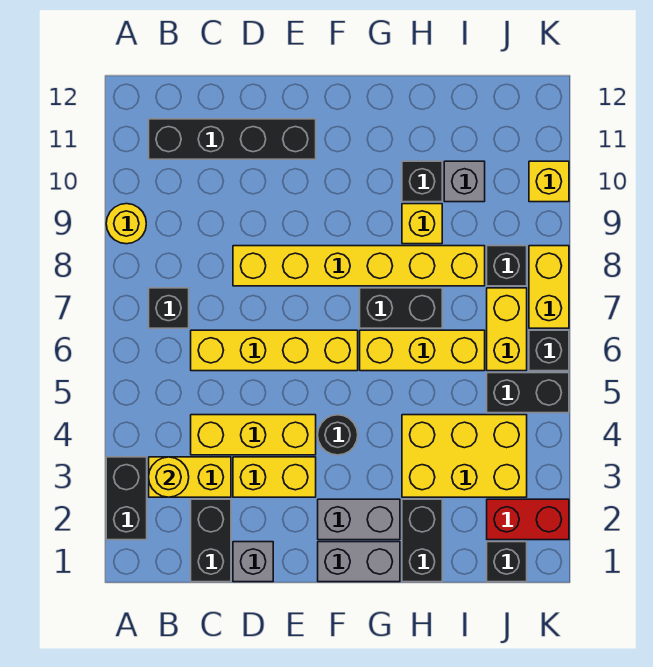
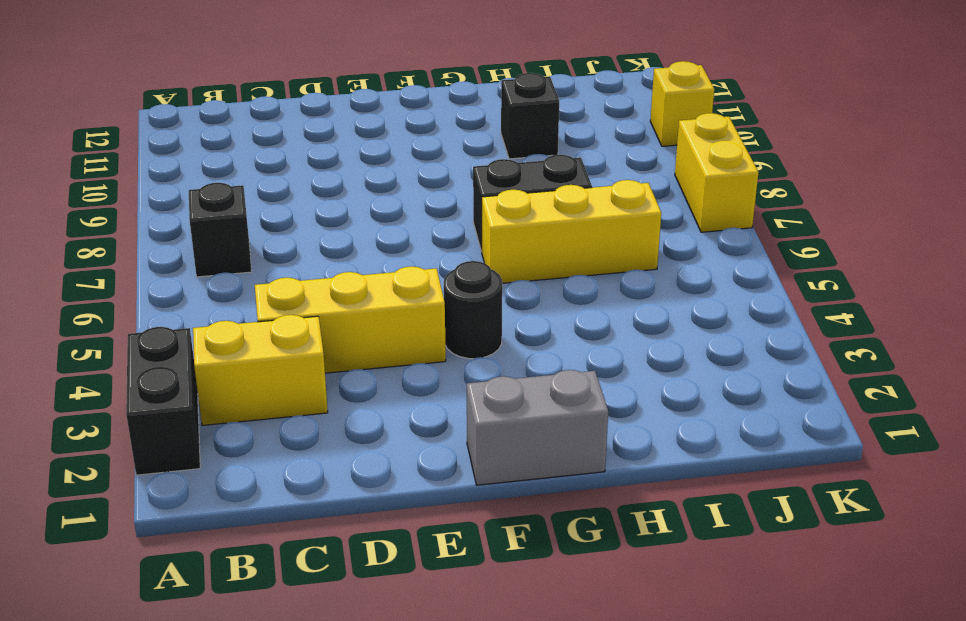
none -> yellow 1x1 round brick [106,204,146,244]
none -> black 1x4 brick [149,119,316,159]
none -> black 1x2 brick [191,499,231,582]
none -> yellow 1x4 brick [191,330,358,371]

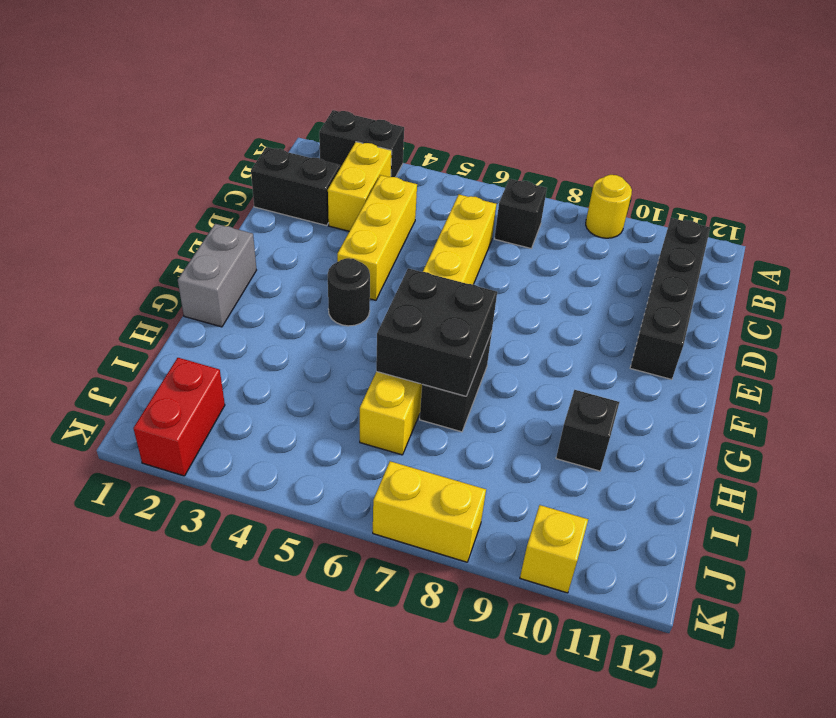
black 2x2 brick [376,268,497,396] -> none
none -> grey 1x1 brick [233,542,273,582]
none -> yellow 1x2 brick [233,457,316,497]
none -> yellow 1x6 brick [233,246,485,286]
none -> grey 1x2 brick [318,499,400,540]

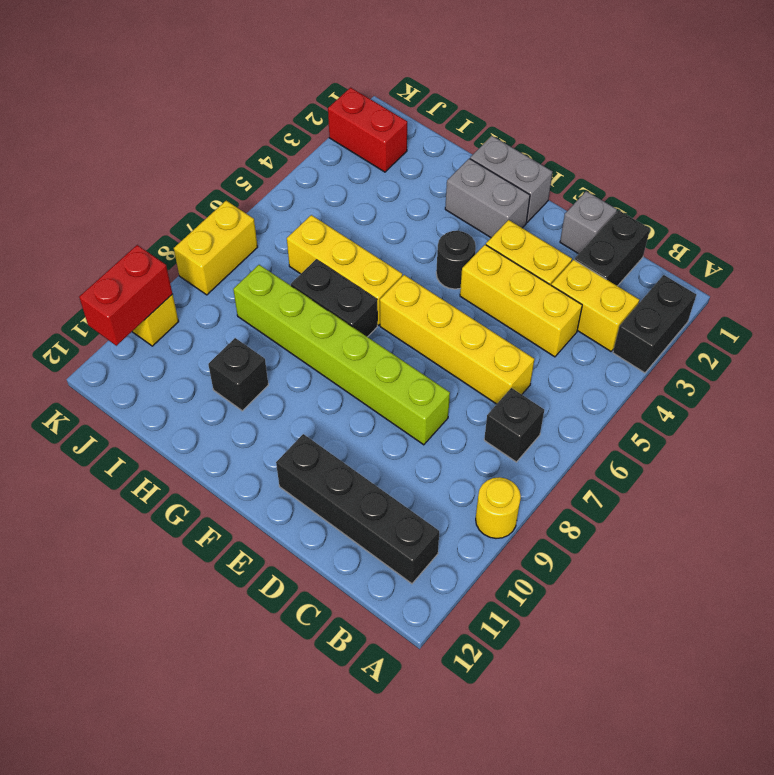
lime 1x6 brick [233,265,450,445] -> yellow 1x6 brick [233,246,485,286]
red 1x2 brick [79,245,172,346] -> none
none -> black 1x2 brick [402,499,442,582]
none -> yellow 2x3 brick [402,415,527,497]
none -> yellow 1x1 brick [402,204,442,244]
none -> grey 1x1 brick [444,161,485,202]

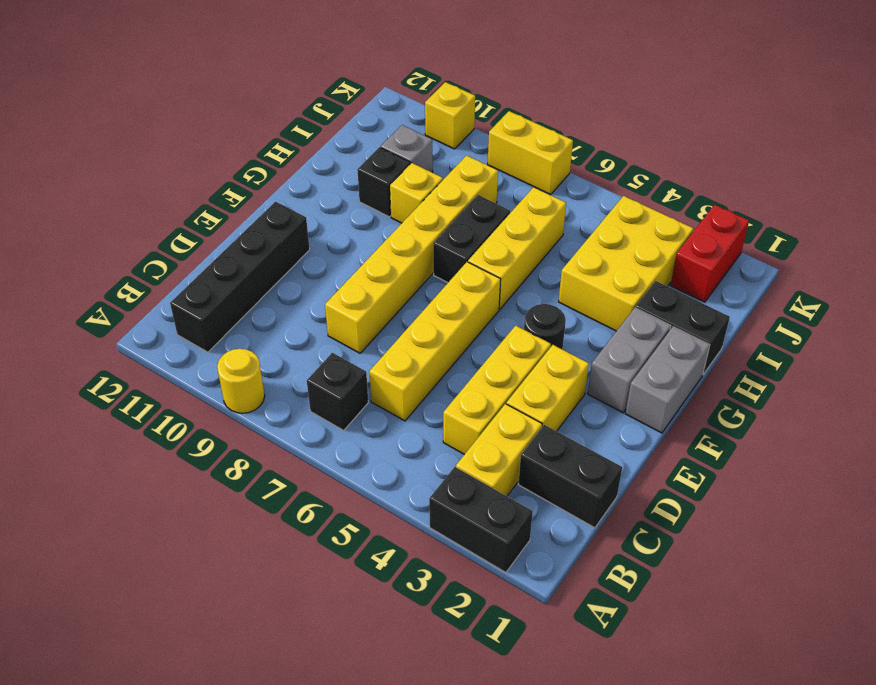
none -> grey 1x1 brick [233,542,273,582]
none -> black 1x1 brick [487,542,527,582]
none -> black 1x2 brick [487,373,569,413]
none -> yellow 1x2 brick [487,288,527,371]

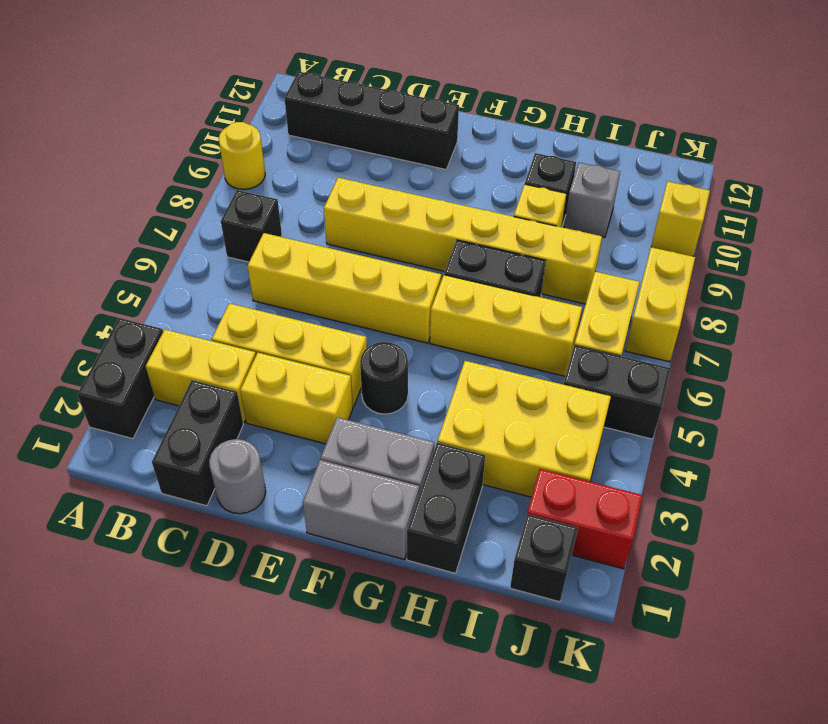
grey 1x1 round brick [209,439,266,514] -> grey 1x1 brick [233,542,273,582]
none -> black 1x1 brick [487,246,527,286]
none -> black 1x1 brick [529,330,569,371]
none -> yellow 1x1 round brick [149,457,189,497]

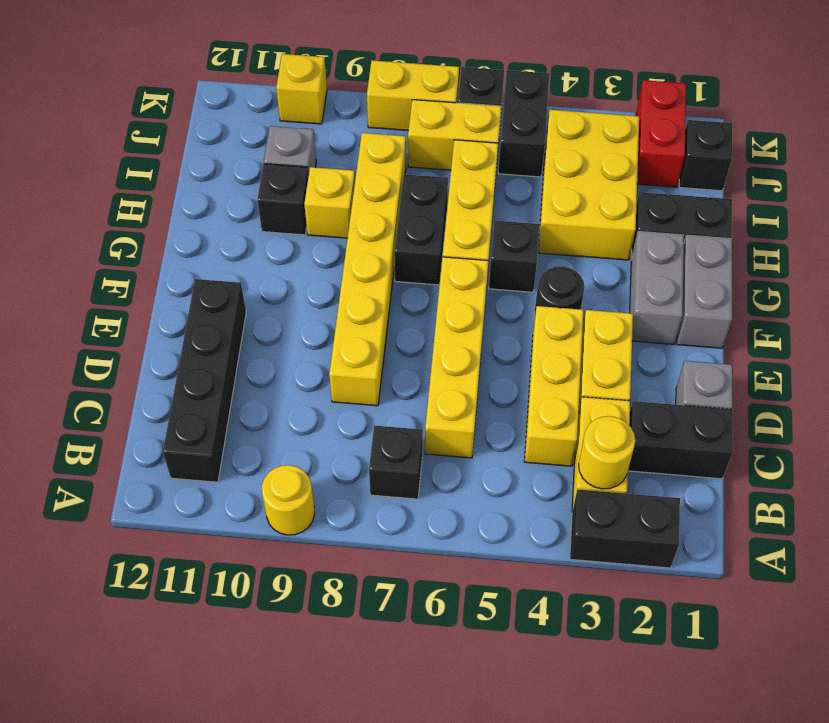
black 1x1 brick [489,220,540,292] -> black 1x1 brick moved to [487,246,527,286]

